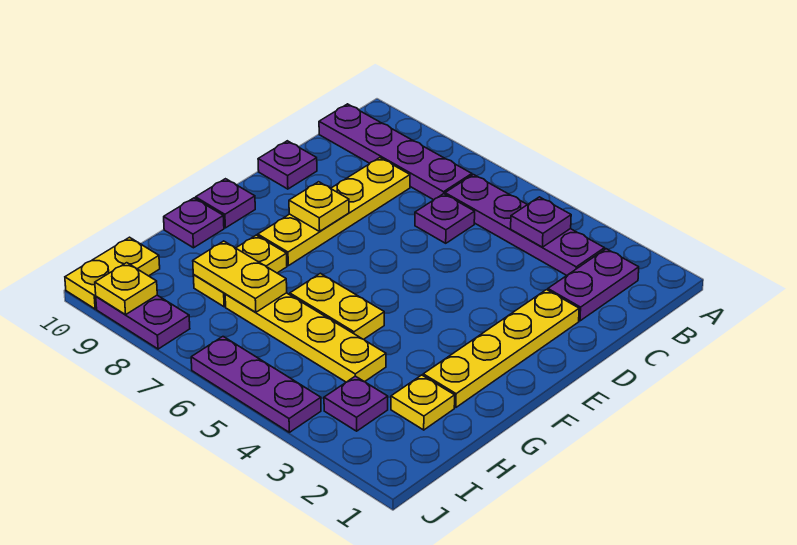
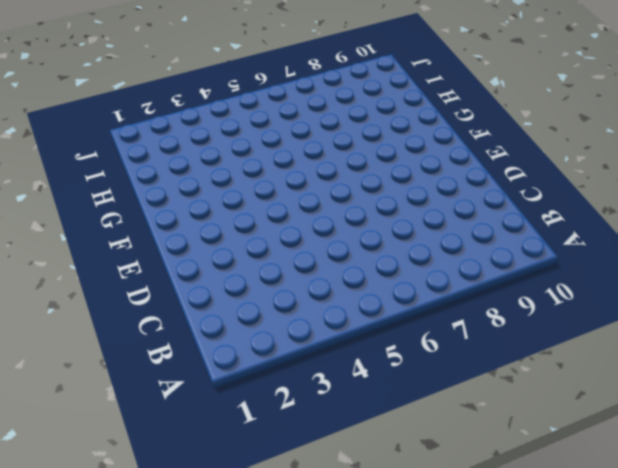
none -> purple 1x2 plate [548,249,639,321]
none -> purple 1x4 plate [445,175,604,276]
none -> purple 1x4 plate [319,104,472,200]

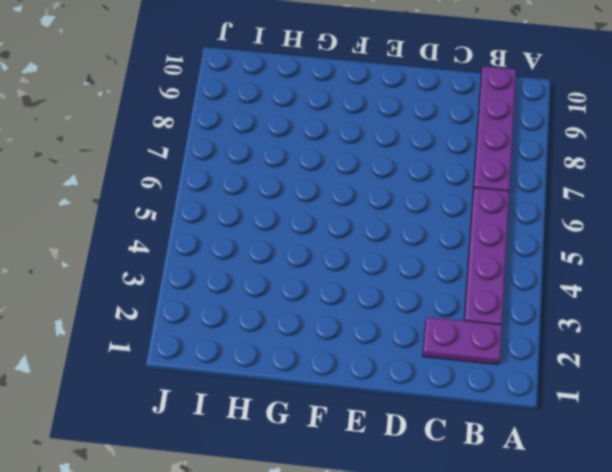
none -> purple 1x1 plate [415,194,475,243]
none -> yellow 1x4 plate [258,158,410,266]
none -> yellow 1x4 plate [423,290,579,407]

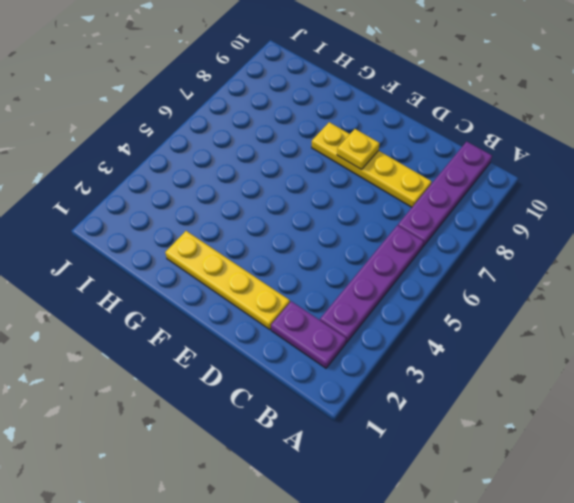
none -> purple 1x1 plate [415,194,475,243]
none -> purple 1x1 plate [258,141,317,189]
none -> purple 1x1 plate [196,179,255,228]

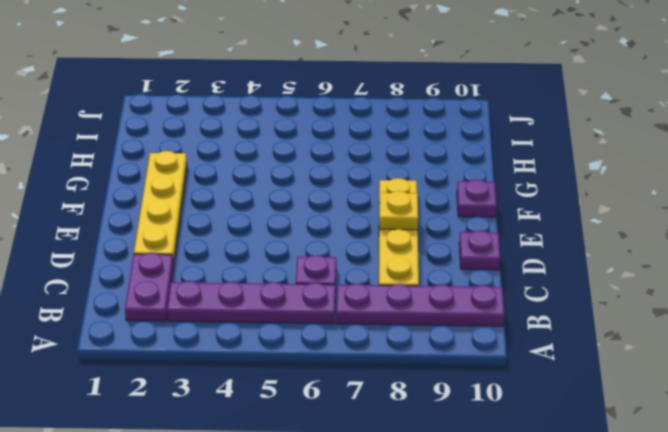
none -> yellow 1x2 plate [290,273,384,339]
none -> yellow 1x2 plate [193,235,287,307]
none -> purple 1x1 plate [164,198,224,248]

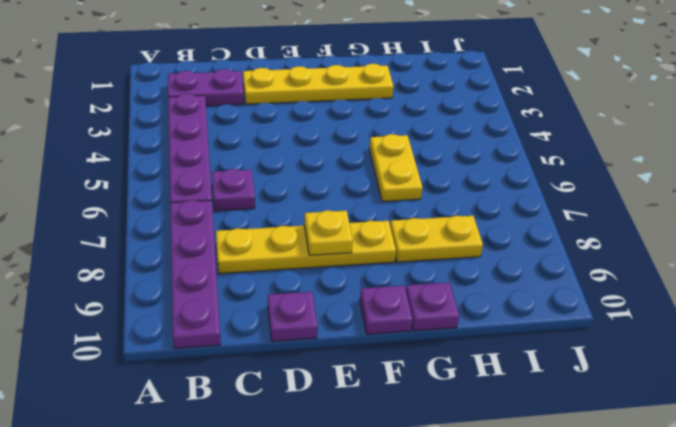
none -> yellow 1x1 plate [391,375,455,430]
none -> yellow 1x4 plate [225,293,386,382]
none -> purple 1x1 plate [324,376,388,431]

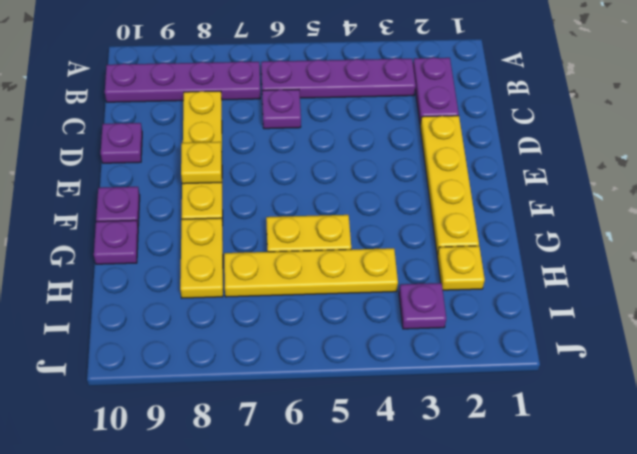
none -> yellow 1x2 plate [65,237,160,309]
none -> purple 1x3 plate [191,337,321,432]
none -> purple 1x2 plate [96,295,190,349]

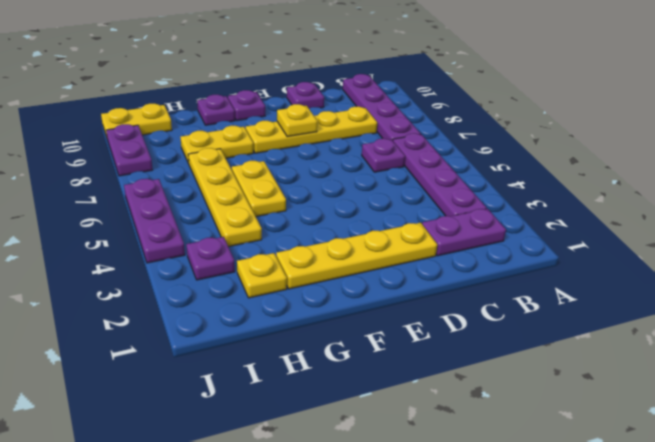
none -> purple 1x1 plate [511,197,571,247]
none -> yellow 1x2 plate [193,241,287,312]
none -> yellow 1x1 plate [95,263,157,315]

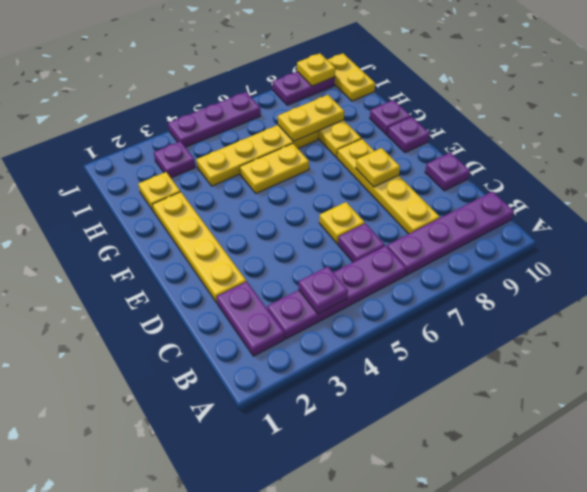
yellow 1x1 plate [319,202,365,244] -> none

